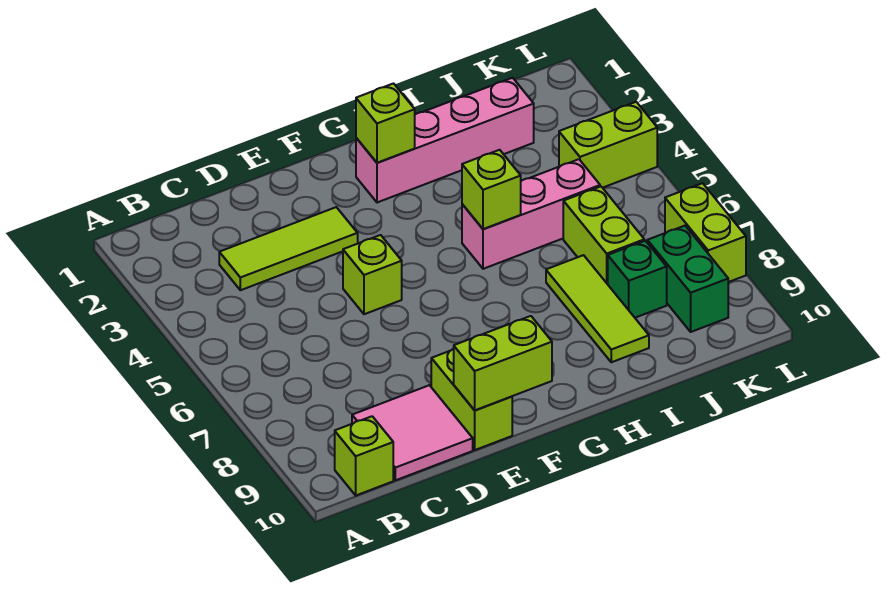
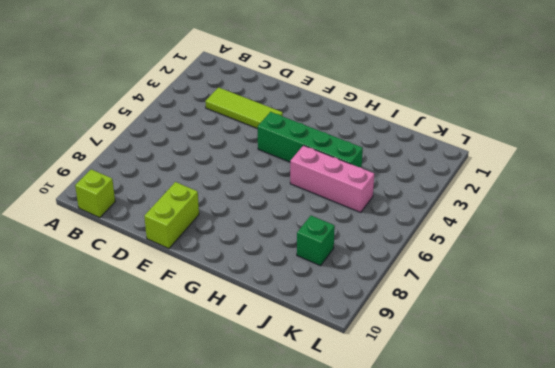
green 1x4 brick [258,112,363,168] -> none
none -> pink 2x2 tile [352,385,473,480]
none -> lime 1x1 brick [343,235,402,314]
none -> pink 1x4 brick [356,78,534,202]

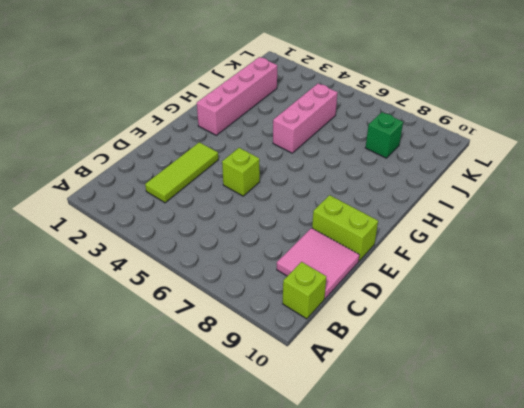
none -> lime 1x3 tile [546,255,649,362]
none -> lime 1x2 brick [563,187,644,284]
none -> lime 1x2 brick [559,102,657,188]

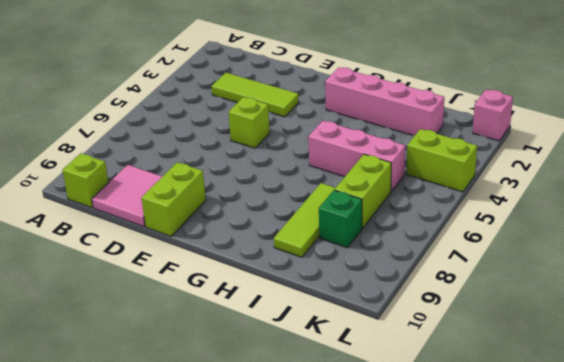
pink 1x1 brick [473,89,513,141] -> none
none -> green 1x2 brick [647,226,728,332]
none -> lime 1x2 brick [665,183,746,282]
none -> lime 1x2 brick [454,316,552,410]

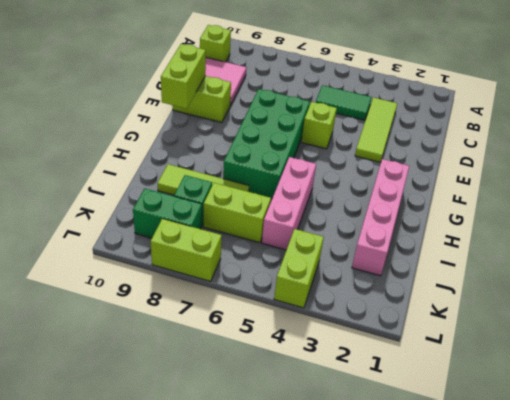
green 1x2 tile [316,85,372,120] -> none
green 2x4 brick [223,89,310,198] -> none
none -> lime 1x1 brick [356,84,415,163]
none -> lime 1x1 brick [462,150,521,229]

